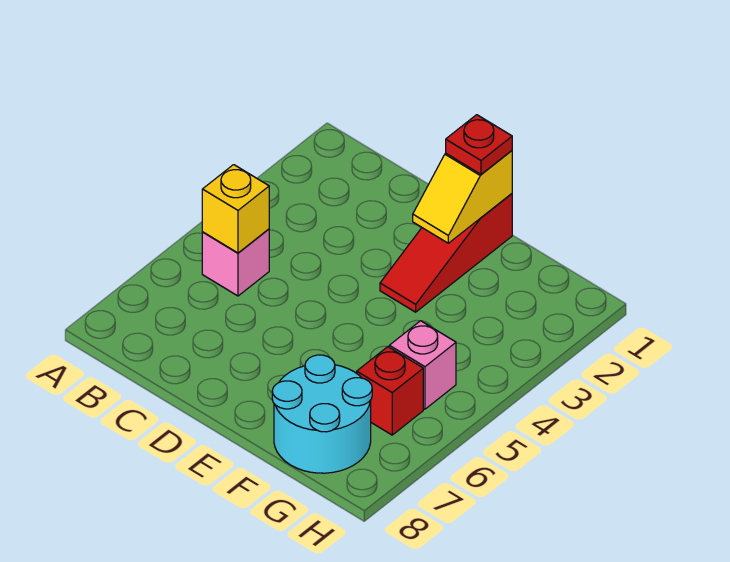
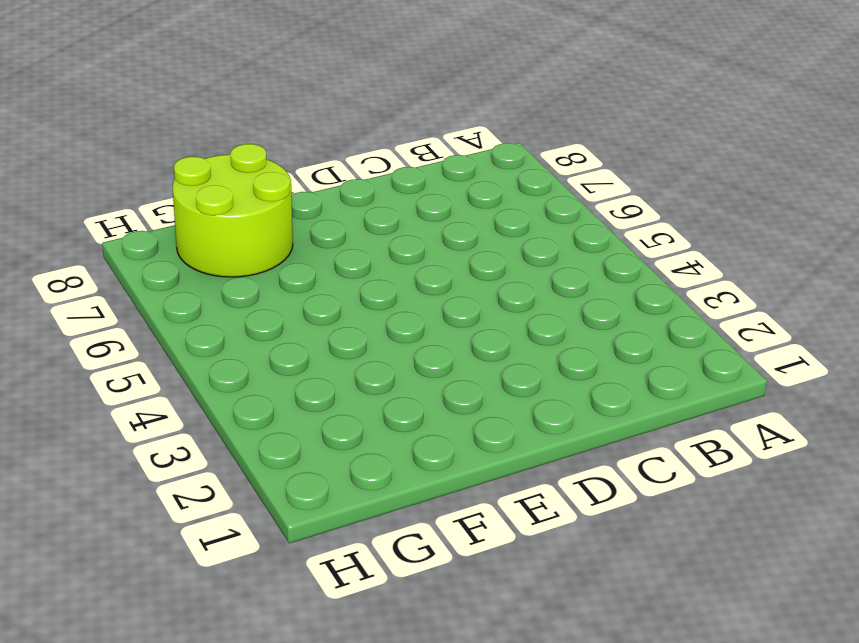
lime 2x2 round brick [173,144,293,277] -> cyan 2x2 round brick [272,355,372,473]
none -> pink 1x1 brick [202,229,269,296]
none -> red 1x3 slope [380,194,512,312]

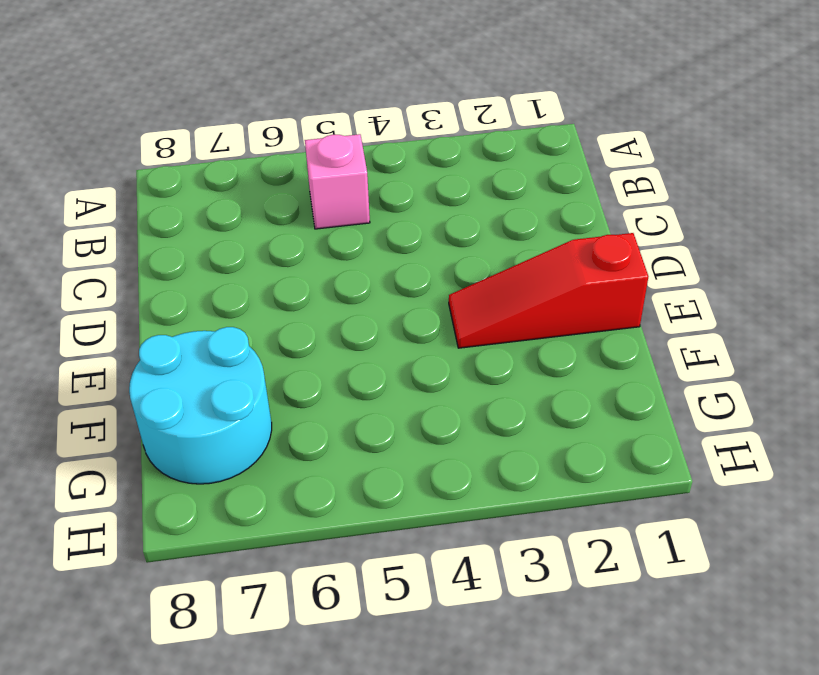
none -> pink 1x1 brick [389,321,456,409]
none -> red 1x1 brick [357,347,423,435]

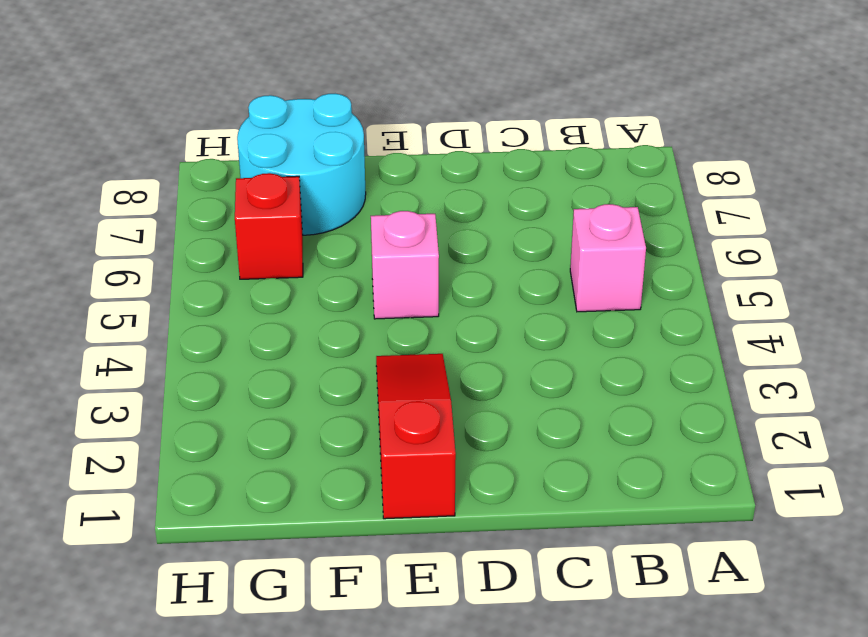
pink 1x1 brick [371,211,439,319] -> pink 1x1 brick moved to [389,321,456,409]
none -> yellow 1x1 brick [202,165,269,253]
none -> yellow 1x2 slope [413,151,512,243]

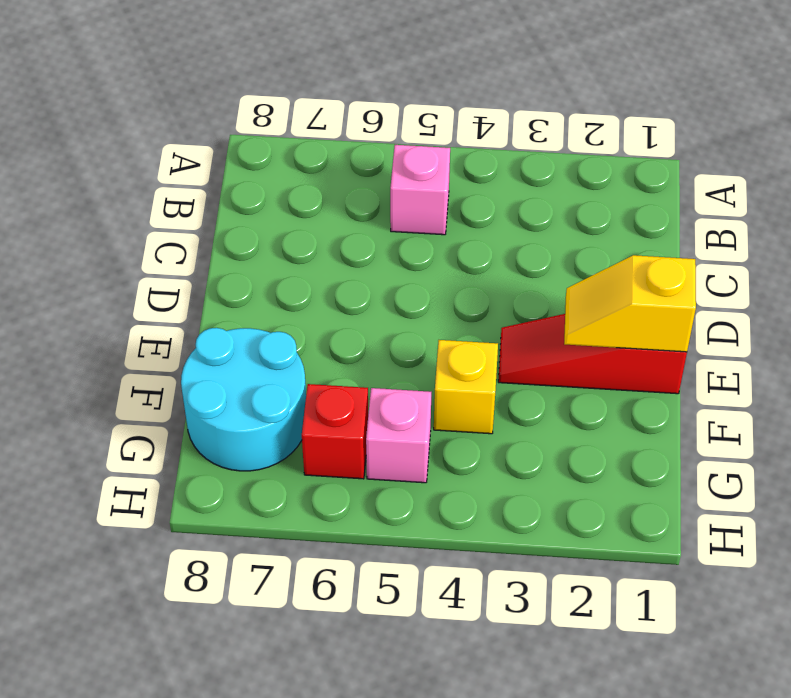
yellow 1x1 brick [434,340,498,434] -> yellow 1x1 brick moved to [202,165,269,253]
none -> red 1x1 plate [446,115,512,174]

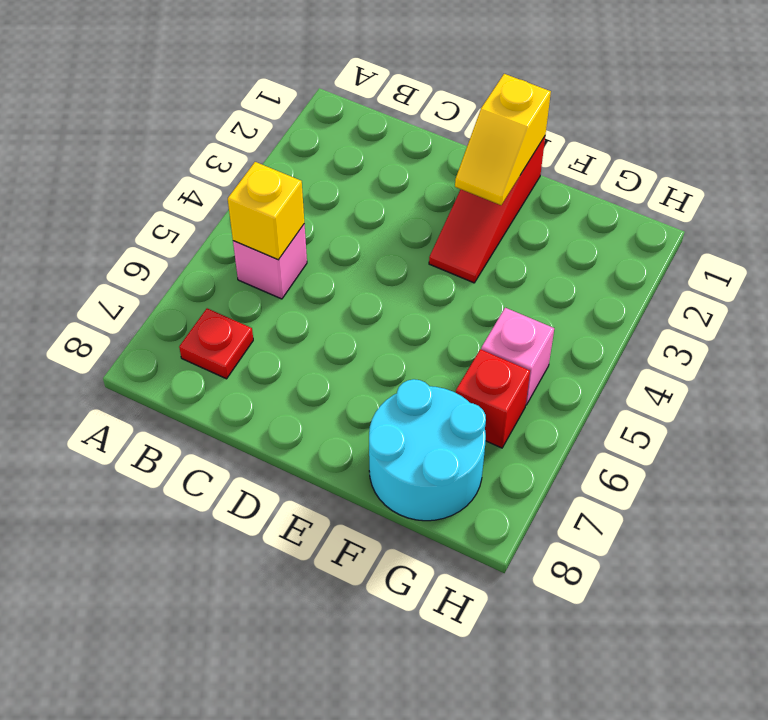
red 1x1 plate [179,308,253,379] -> red 1x1 plate moved to [446,115,512,174]

